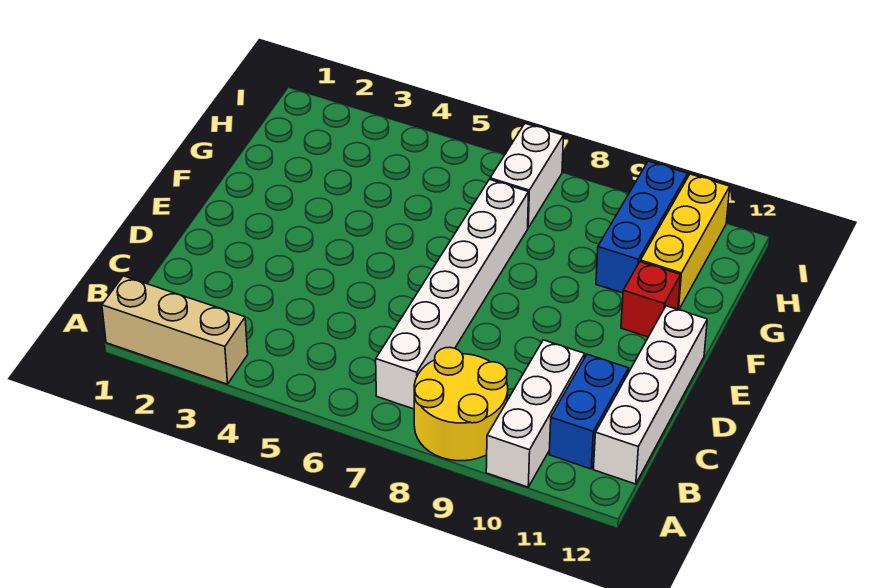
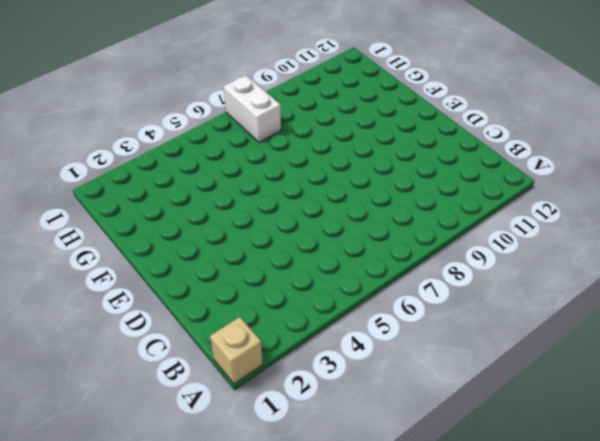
tan 1x1 brick [210,317,263,384] -> tan 1x3 brick [102,276,248,384]
none -> yellow 2x2 round brick [414,347,508,461]
none -> white 1x3 brick [486,340,585,487]

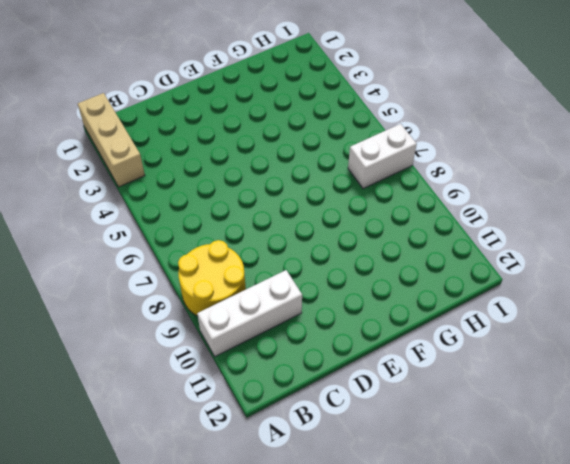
none -> white 1x6 brick [376,179,529,409]
none -> blue 1x2 brick [549,354,629,469]

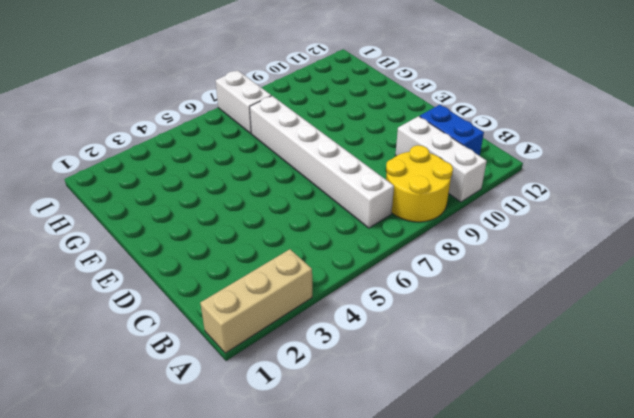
none -> white 1x4 brick [593,306,707,484]
none -> red 1x1 brick [621,262,681,337]

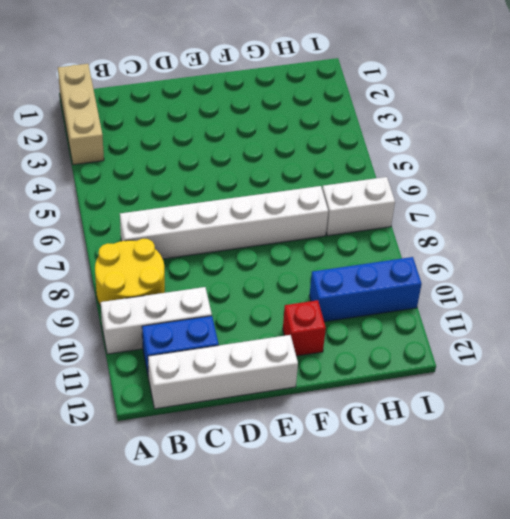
none -> yellow 1x3 brick [640,174,730,310]

